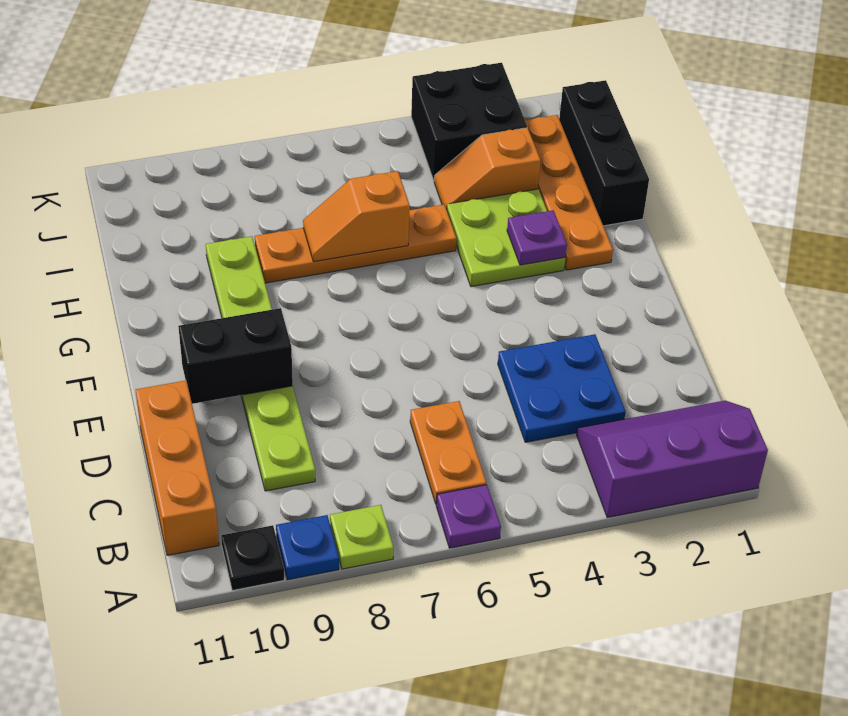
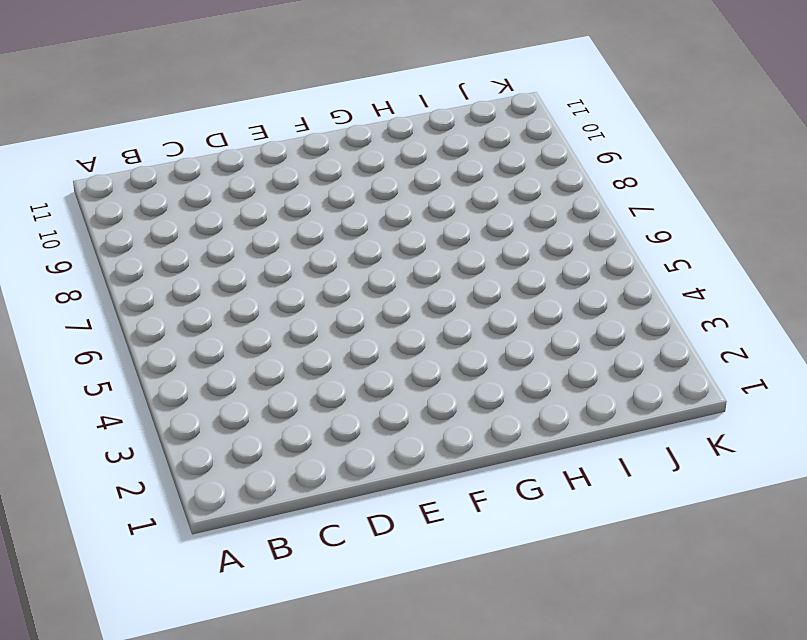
none -> purple 2x3 slope [577,401,768,518]
none -> purple 1x1 plate [436,485,501,548]
none -> lime 1x1 plate [330,505,393,569]

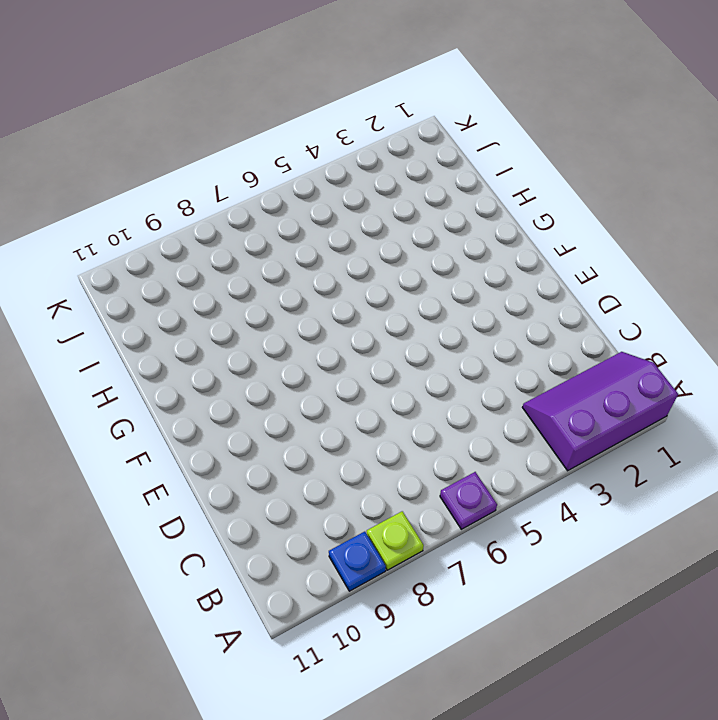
none -> black 1x1 plate [221,525,285,591]
none -> orange 1x2 plate [410,401,486,503]
none -> orange 1x3 brick [136,381,219,555]

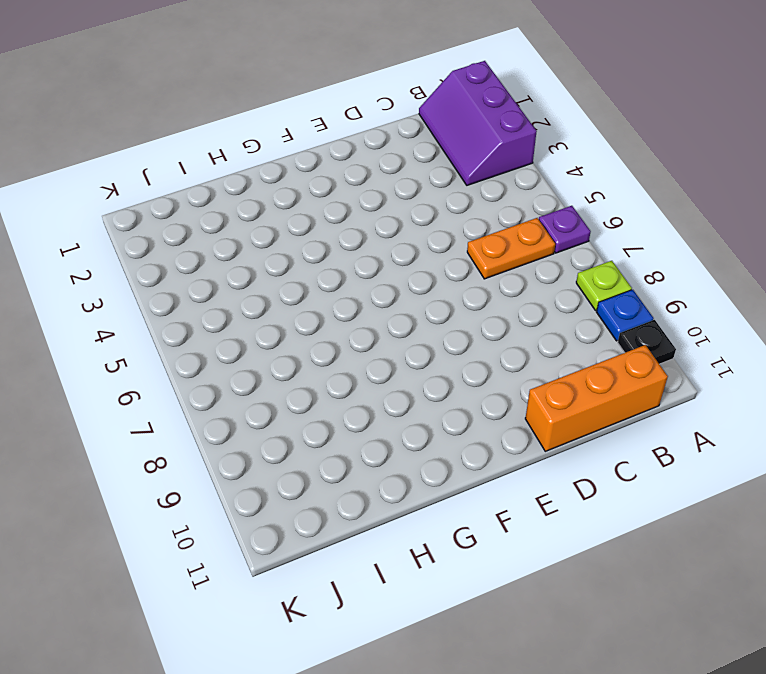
none -> blue 2x2 plate [498,334,626,442]
none -> lime 1x6 plate [206,236,315,491]
none -> orange 1x4 plate [525,115,613,270]

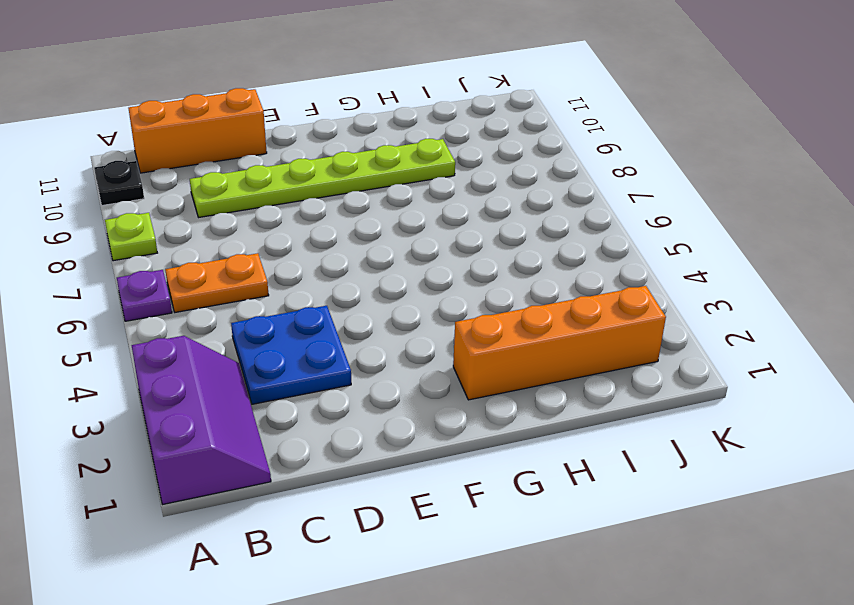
orange 1x4 brick [453,286,666,400] -> orange 1x4 plate [525,115,613,270]
none -> blue 1x1 plate [276,515,339,580]
none -> lime 2x2 plate [447,189,565,287]
none -> black 1x3 brick [559,80,649,226]

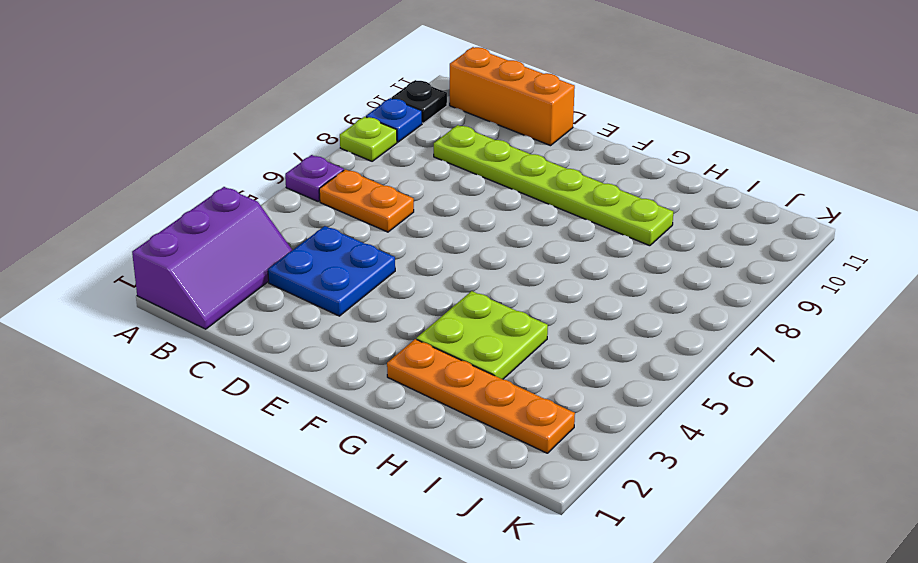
none -> black 1x3 brick [559,80,649,226]
none -> orange 1x4 plate [255,204,456,283]
none -> orange 1x2 slope [434,128,541,209]

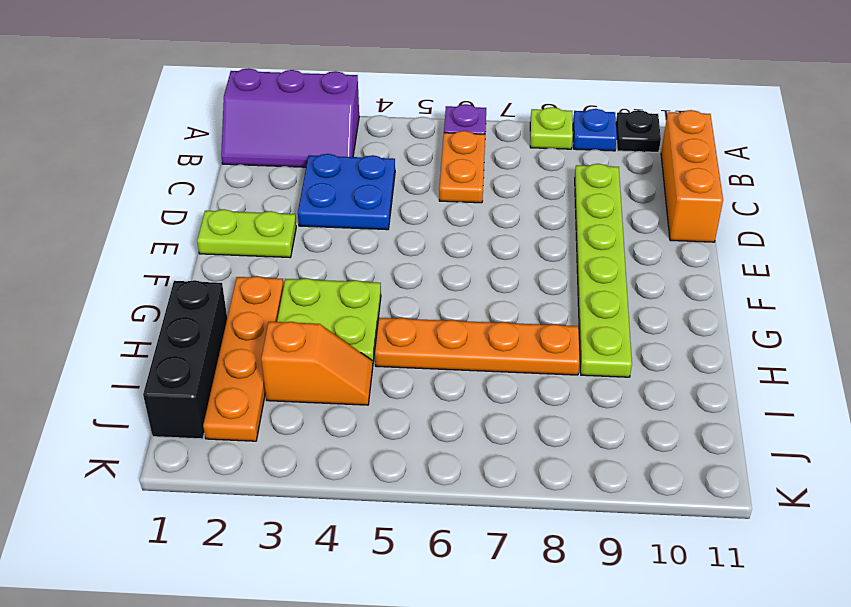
lime 1x2 plate [197,209,296,257] -> none
none -> black 2x2 brick [411,63,527,180]
none -> black 1x2 brick [178,308,293,404]
none -> purple 1x1 plate [507,210,567,265]

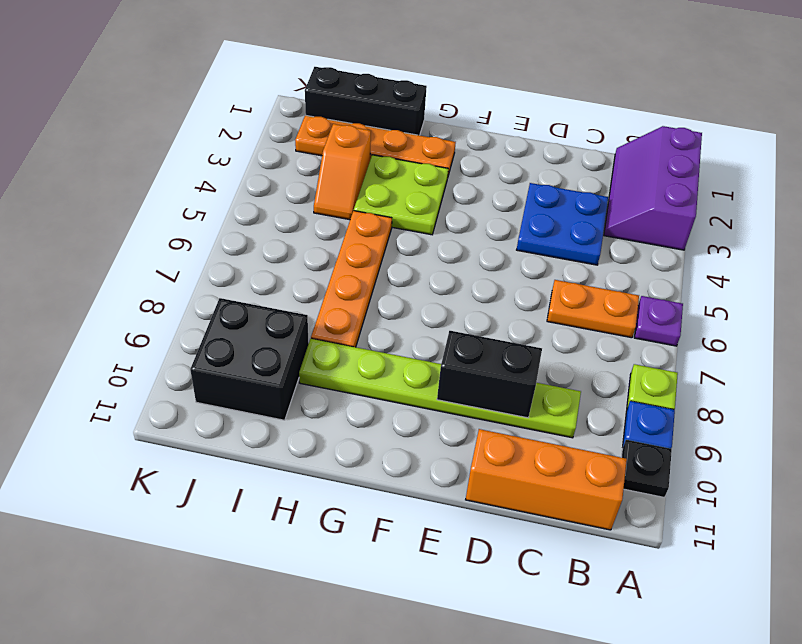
black 1x2 brick [437,331,542,418] -> black 1x2 brick turned to [178,308,293,404]
black 2x2 brick [190,298,309,420] -> black 2x2 brick moved to [411,63,527,180]
none -> purple 1x1 plate [507,210,567,265]
none -> orange 1x2 slope [303,171,410,262]

